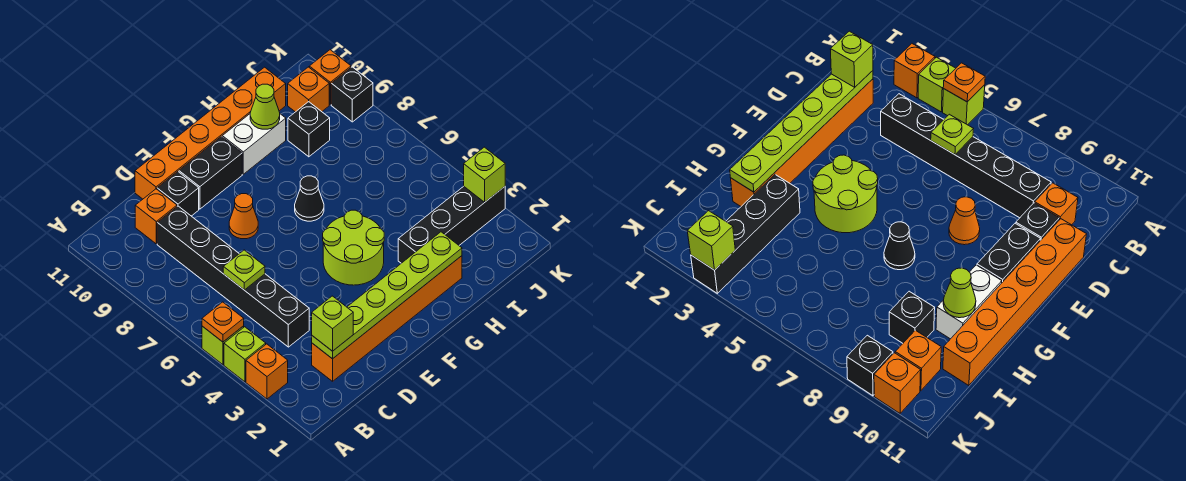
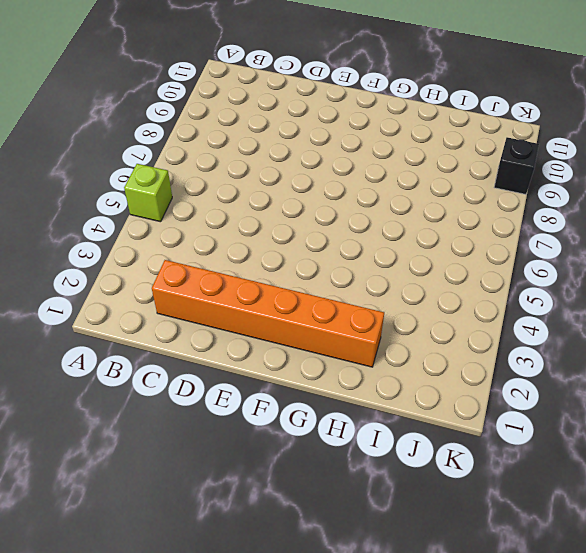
none -> orange 1x1 brick [246,344,288,399]
none -> lime 1x1 brick [224,327,266,382]
none -> black 1x6 brick [157,206,309,347]

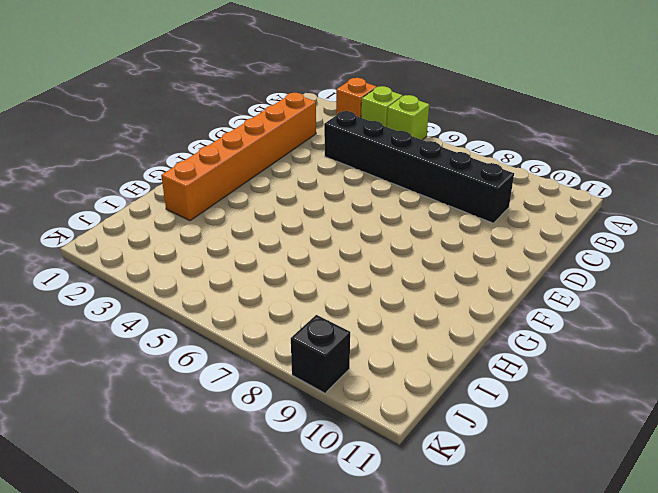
none -> orange 1x1 brick [135,189,177,244]
none -> black 1x1 brick [157,172,199,216]
none -> orange 1x6 brick [135,67,286,199]

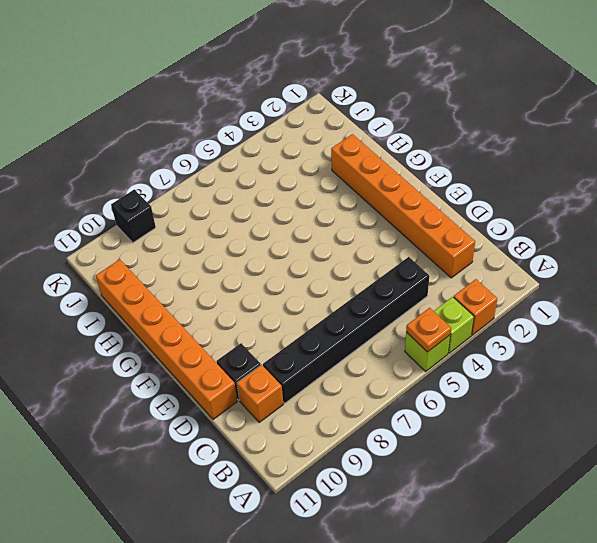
none -> orange 1x1 cone [229,194,258,239]
none -> black 1x2 brick [179,137,242,209]
none -> lime 2x2 round brick [323,210,384,285]

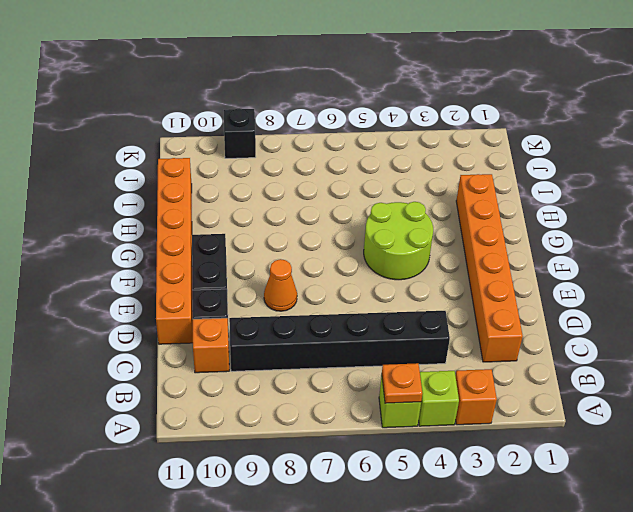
none -> black 1x1 cone [295,176,324,221]
none -> white 1x2 brick [222,114,286,174]
none -> black 1x4 brick [398,186,505,263]

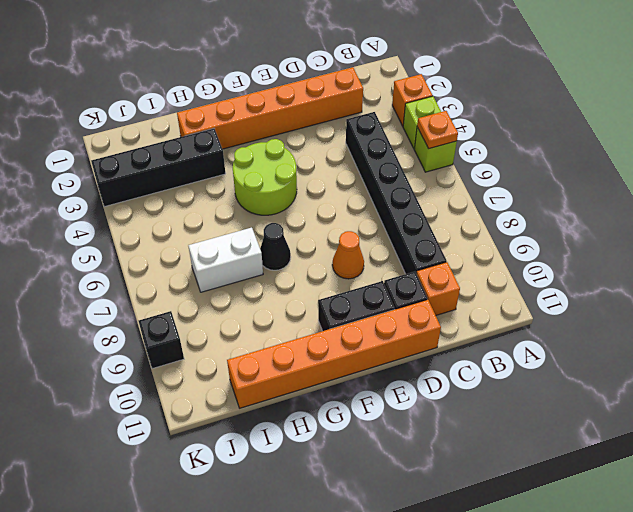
white 1x2 brick [188,228,263,292] -> white 1x2 brick moved to [222,114,286,174]
none -> black 1x1 brick [288,102,330,157]
none -> orange 1x1 brick [288,67,329,112]
none -> orange 1x1 brick [309,50,351,105]

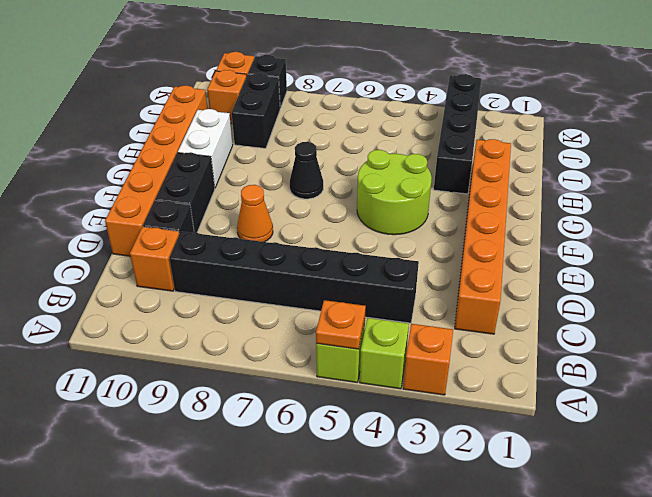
black 1x2 brick [232,73,280,148] -> black 1x1 brick [288,102,330,157]
none -> lime 1x6 plate [312,232,462,359]
none -> lime 1x1 plate [223,250,265,290]
none -> lime 1x1 cone [250,84,280,129]

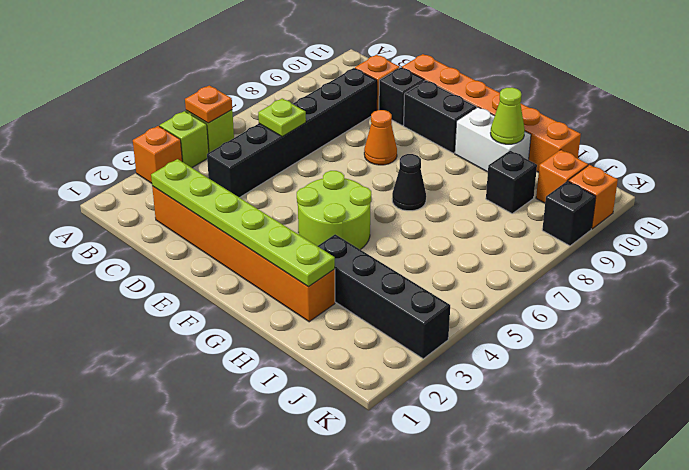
none -> lime 1x1 brick [464,147,505,202]
none -> lime 1x1 brick [312,296,353,351]

